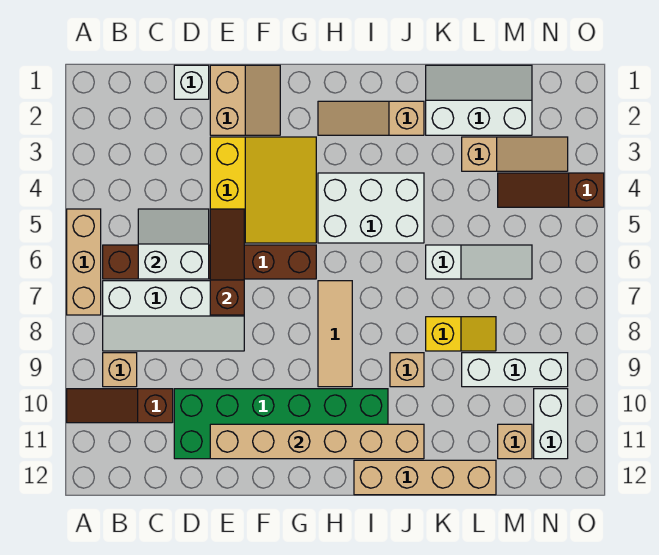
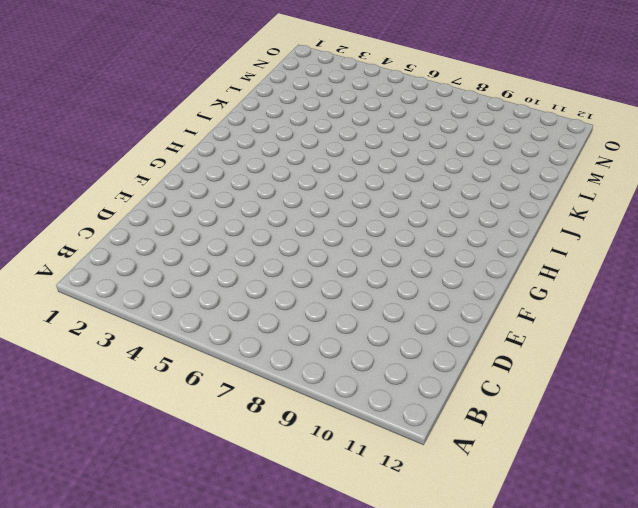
none -> tan 1x3 brick [67,209,101,315]
none -> brown 1x3 slope [67,389,173,423]
none -> brown 1x6 brick [103,245,316,279]

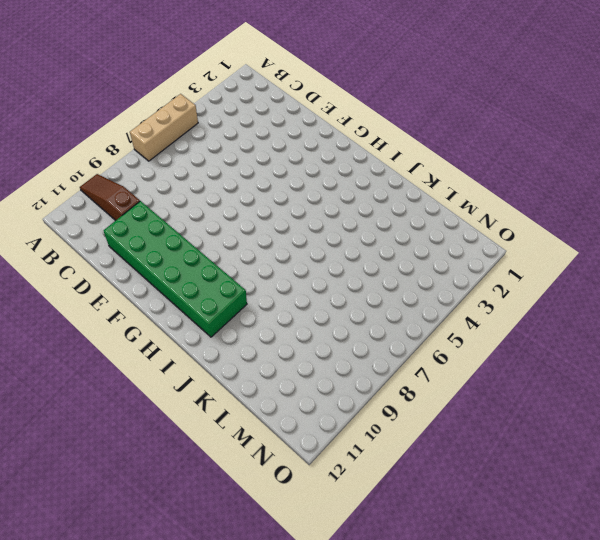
none -> brown 1x6 brick [103,245,316,279]
none -> white 2x4 slope [103,281,244,351]
none -> tan 1x1 brick [103,353,137,387]

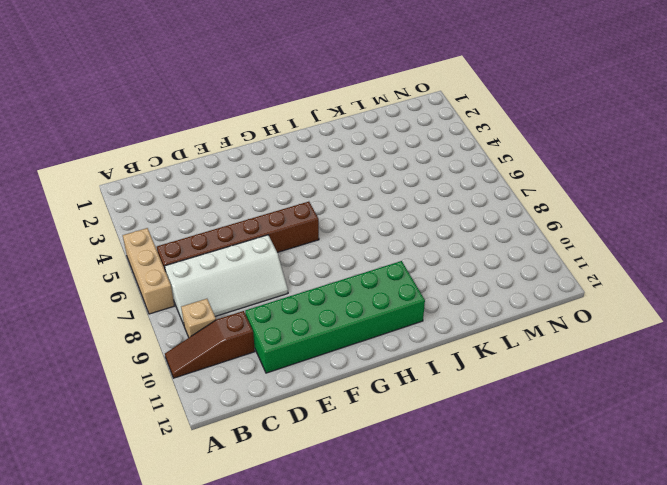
none -> white 1x1 brick [174,65,209,99]
none -> tan 2x2 slope [210,65,280,135]
none -> yellow 3x3 slope [210,137,316,243]

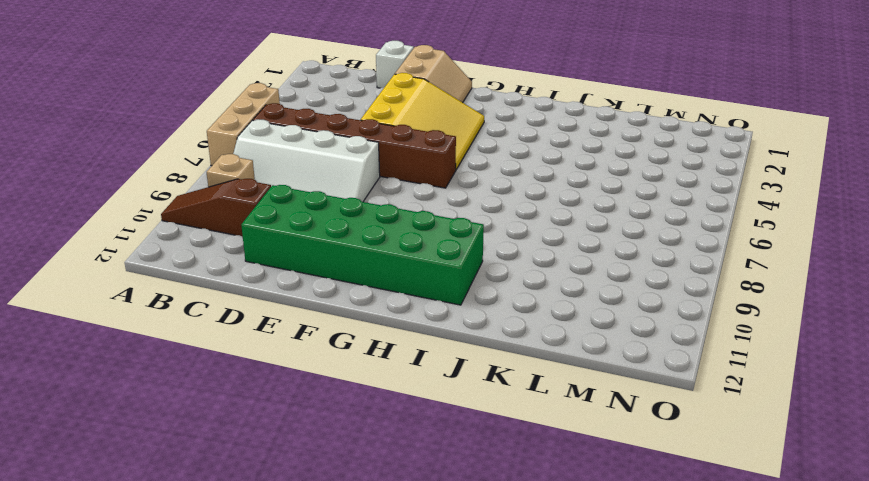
none -> tan 1x3 slope [318,101,424,135]
none -> white 2x3 brick [318,173,424,243]
none -> tan 1x3 tile [318,281,352,387]

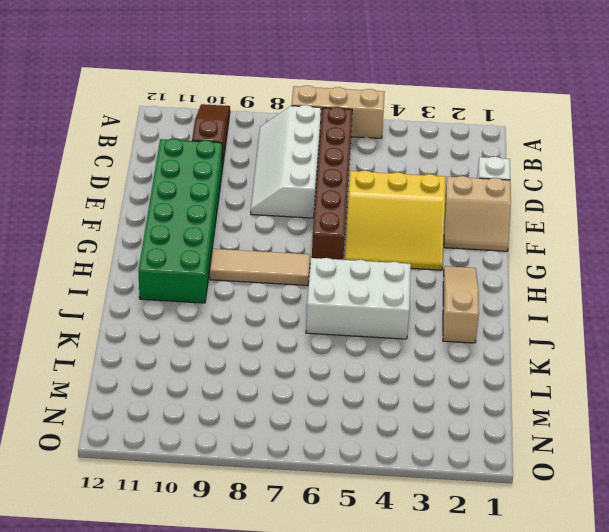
white 2x3 brick [306,258,411,339] -> white 2x3 brick turned to [318,173,424,243]
none -> tan 1x1 brick [103,353,137,387]
none -> tan 1x4 brick [354,460,496,495]
none -> tan 1x1 brick [390,353,424,387]

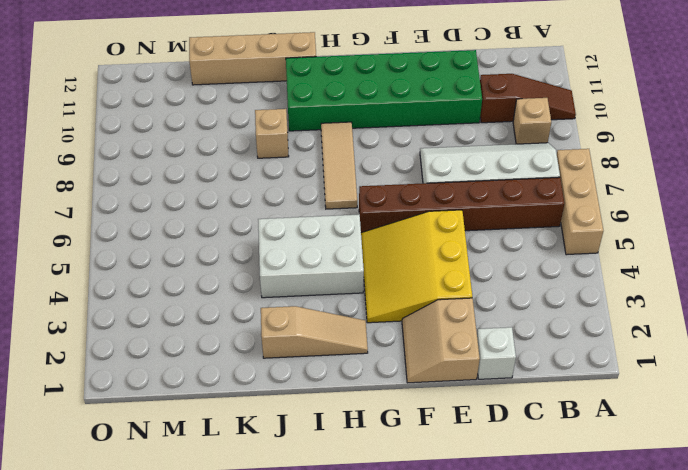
none -> white 2x3 slope [426,65,532,135]
none -> white 1x3 slope [426,245,532,279]
none -> yellow 1x2 slope [426,317,496,351]

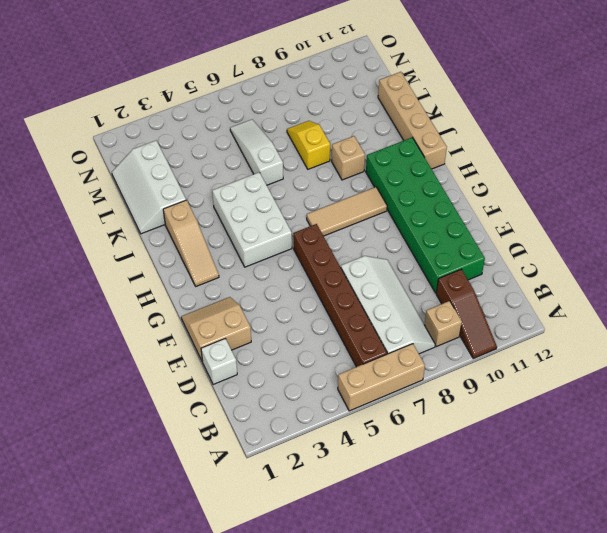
none -> yellow 3x3 slope [210,137,316,243]
none -> tan 1x3 slope [462,137,568,171]
none -> white 1x3 brick [462,353,568,387]

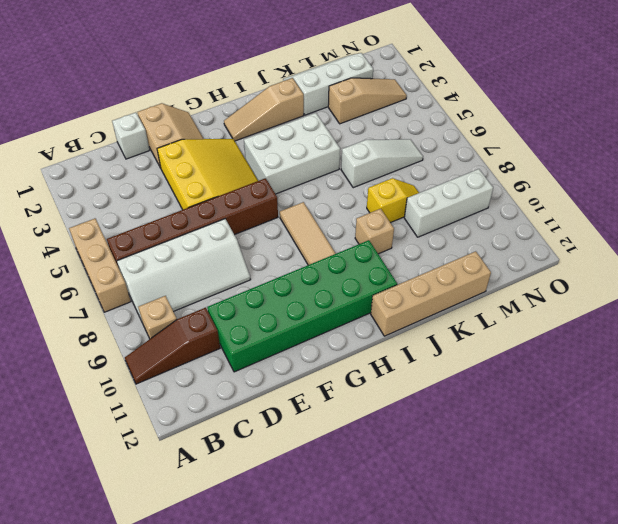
none -> brown 1x3 slope [498,173,604,207]
none -> tan 1x1 brick [498,424,532,459]
none -> white 1x2 brick [534,389,568,459]

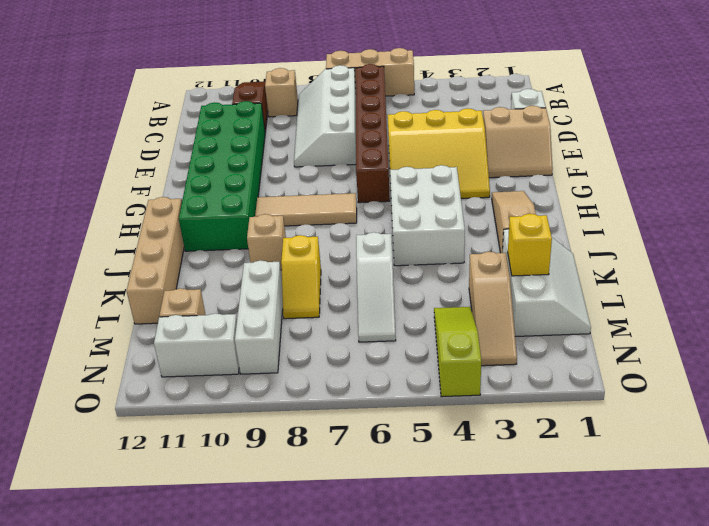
yellow 1x1 brick [508,214,552,276] -> none
lime 1x3 slope [434,307,481,397] -> brown 1x3 slope [498,173,604,207]
none -> white 2x2 slope [138,209,209,279]
none -> brown 1x3 slope [210,209,244,315]
none -> tan 1x6 brick [210,424,424,459]

